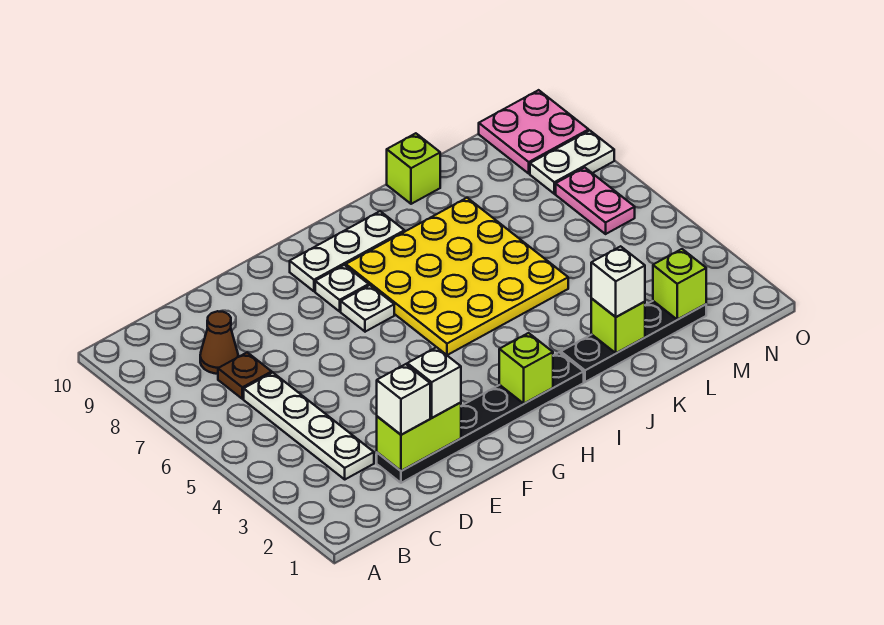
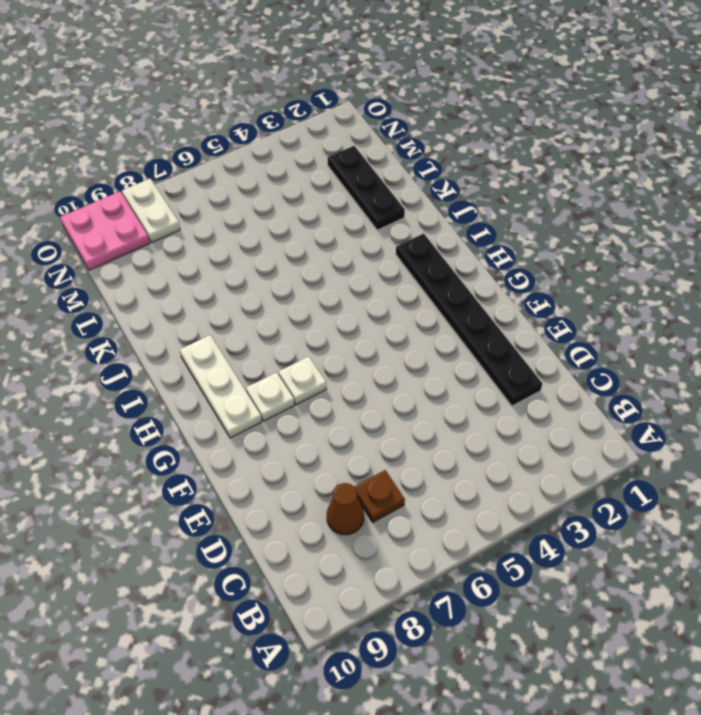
black 1x3 plate [328,146,405,230] -> black 1x4 plate [561,301,706,382]
none -> white 1x4 plate [244,372,374,479]
none -> yellow 4x4 plate [346,198,568,355]
none -> lime 1x1 brick [387,133,440,204]

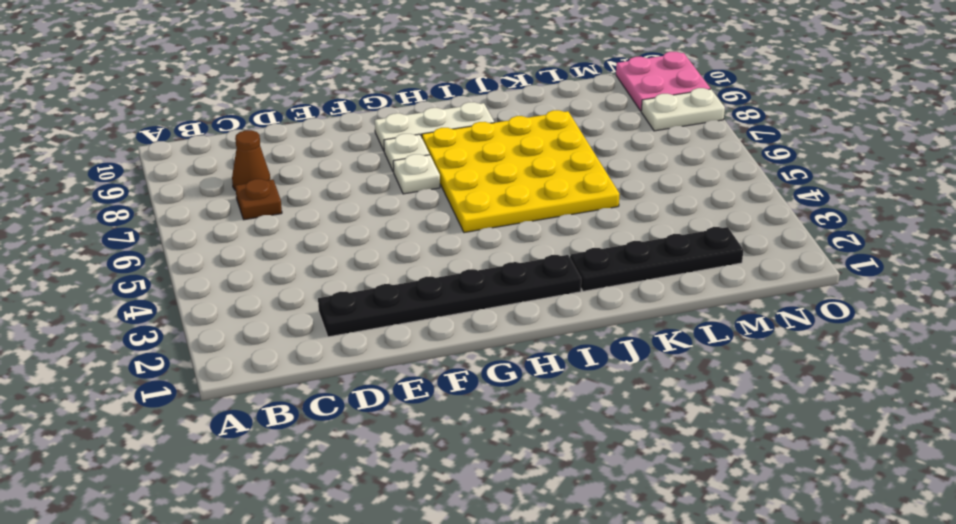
none -> white 1x4 plate [244,372,374,479]
none -> lime 1x1 brick [387,133,440,204]
none -> pink 1x2 plate [556,167,635,234]

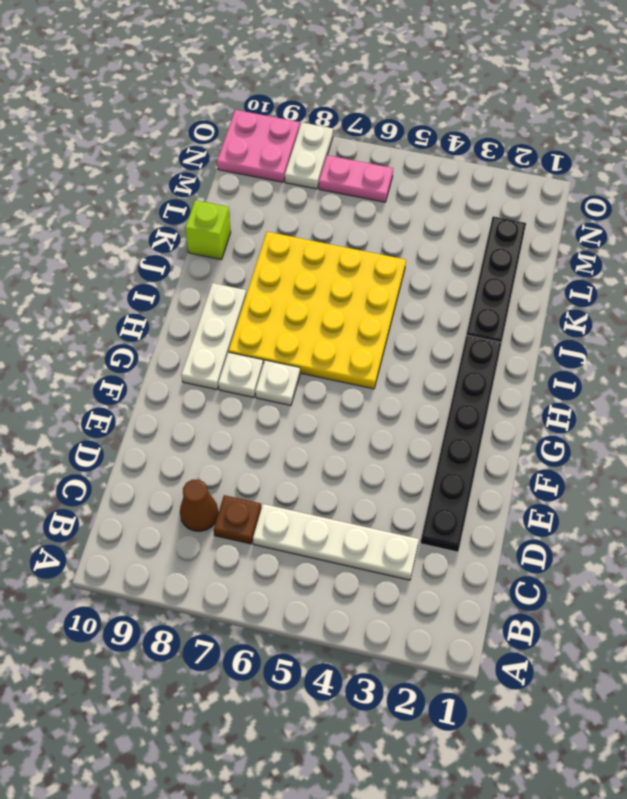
none -> lime 1x2 brick [377,402,461,471]
none -> lime 1x1 brick [499,333,553,404]
none -> lime 1x1 brick [591,299,645,353]

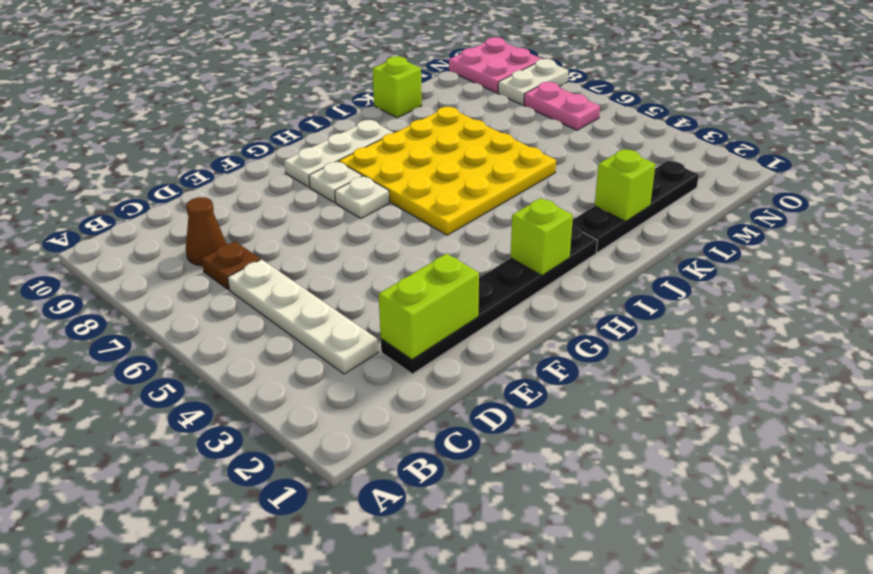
none -> lime 1x1 brick [653,249,706,320]
none -> white 1x1 brick [377,364,430,435]
none -> white 1x1 brick [407,347,461,418]

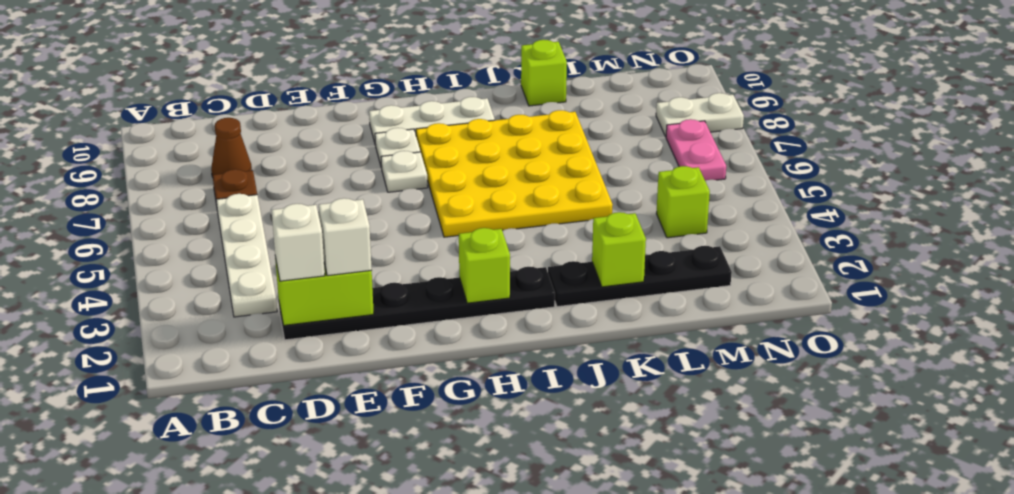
lime 1x1 brick [656,166,710,238] -> lime 1x1 brick moved to [653,249,706,320]
none -> pink 2x2 plate [479,90,589,173]
none -> white 1x1 brick [591,246,645,317]

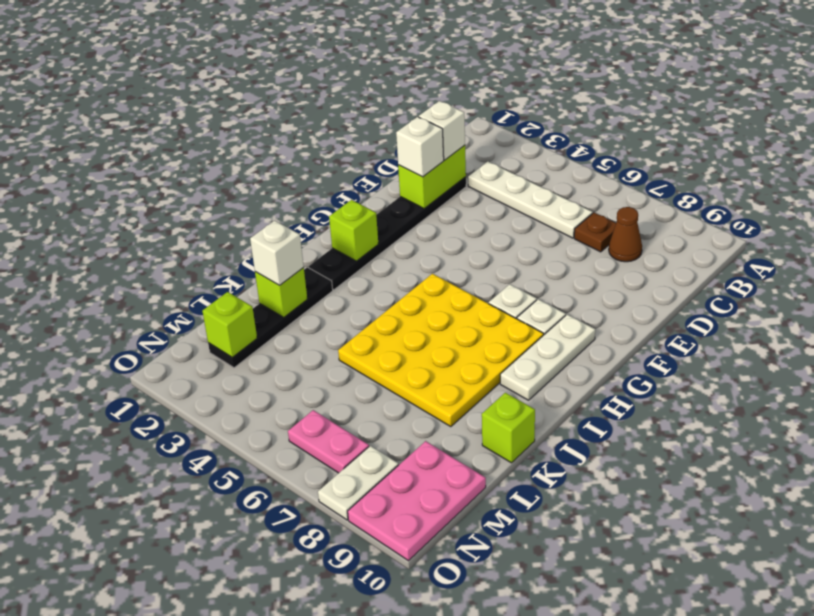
pink 2x3 plate [348,441,486,561] -> pink 2x2 plate [479,90,589,173]

